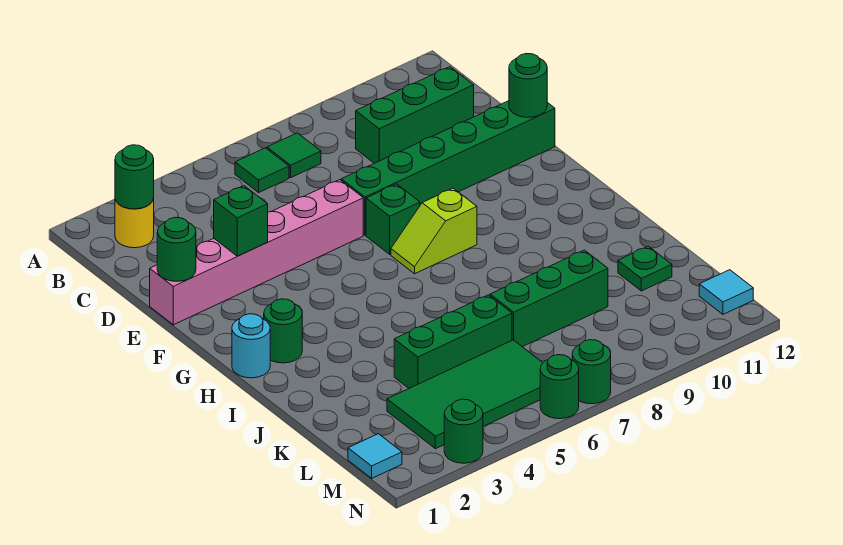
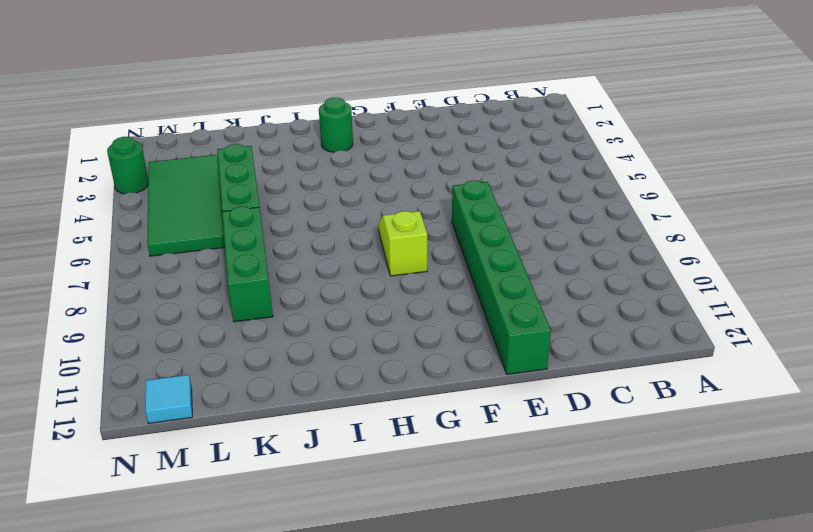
none -> yellow 1x1 round brick [115,198,154,248]
none -> green 1x1 tile [235,148,289,192]
none -> green 1x1 tile [267,133,321,177]

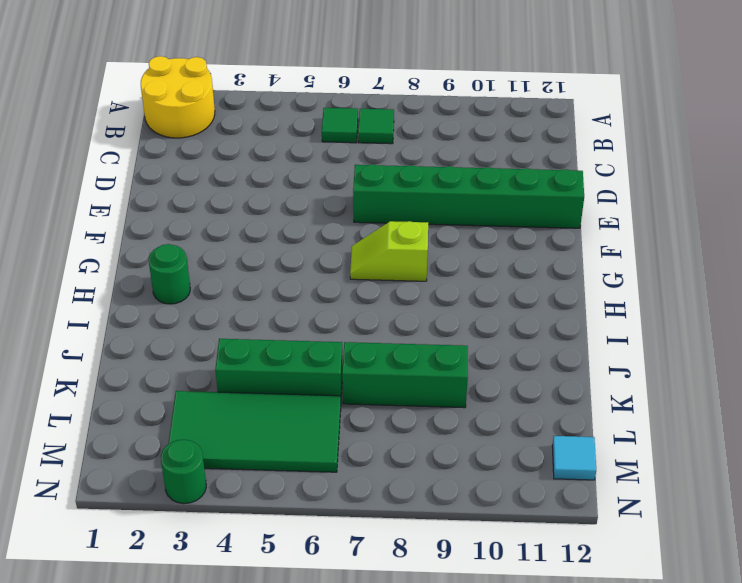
yellow 2x2 round brick [141,56,215,138] -> yellow 1x1 round brick [115,198,154,248]
none -> green 1x3 brick [356,67,474,163]
none -> pink 1x6 brick [150,180,363,325]
none -> green 1x1 brick [366,184,420,254]

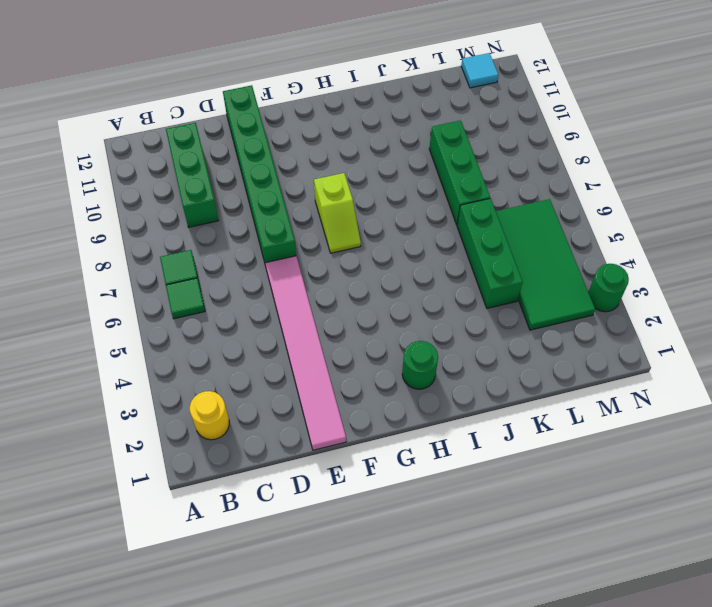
pink 1x6 tile [265,256,346,450] -> pink 1x6 brick [150,180,363,325]
none -> green 1x1 brick [366,184,420,254]
none -> cyan 1x1 round brick [232,314,270,378]
none -> green 1x1 plate [618,246,672,291]

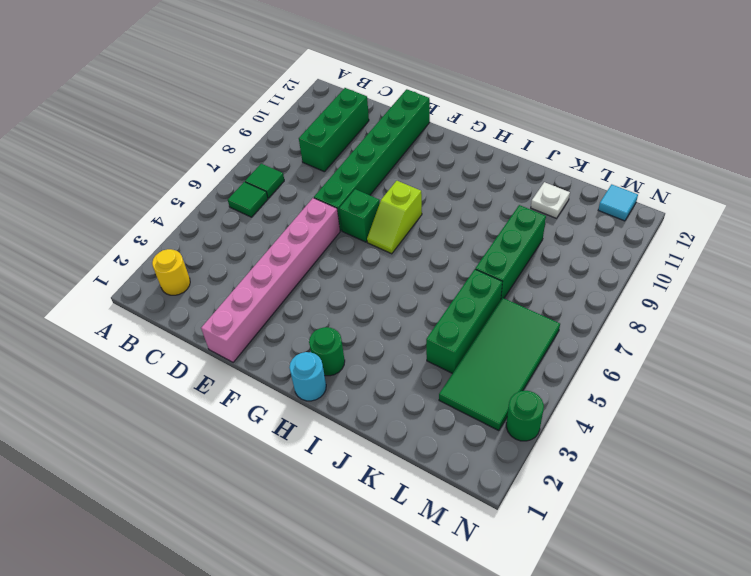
white 1x1 plate [531,182,570,218] -> green 1x1 plate [618,246,672,291]
none -> cyan 1x1 tile [348,434,402,478]
none -> green 1x1 round brick [540,355,579,419]
none -> green 1x1 round brick [572,340,611,404]

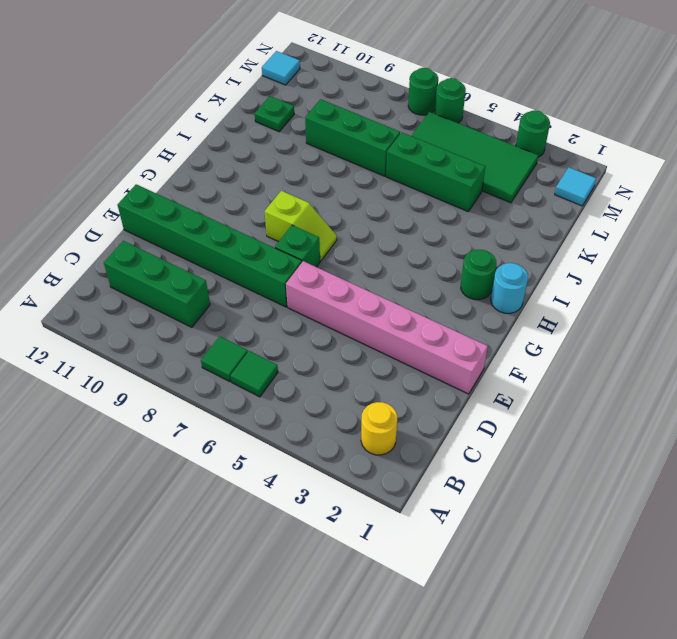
none -> green 1x1 round brick [115,145,154,209]
none -> green 1x1 round brick [157,218,196,281]
none -> green 1x1 brick [214,186,268,256]

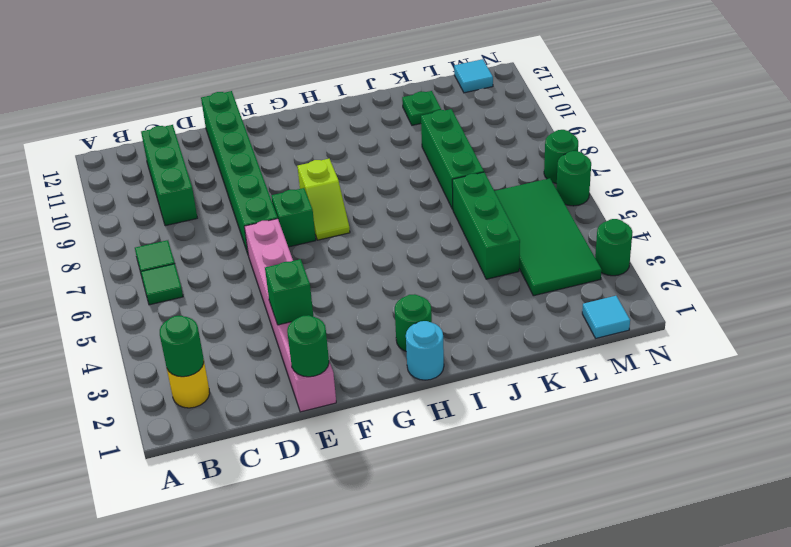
none -> green 1x1 round brick [509,54,547,117]

